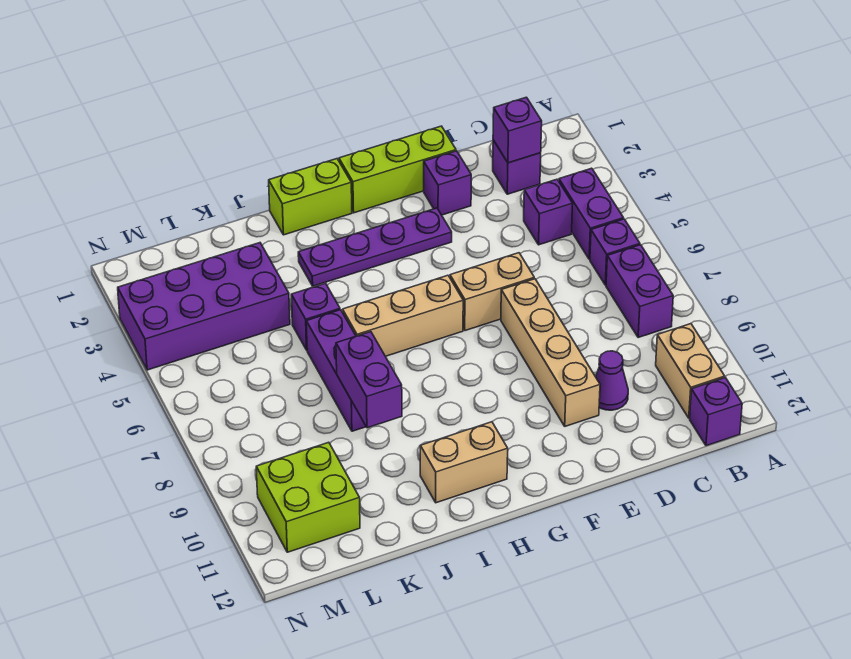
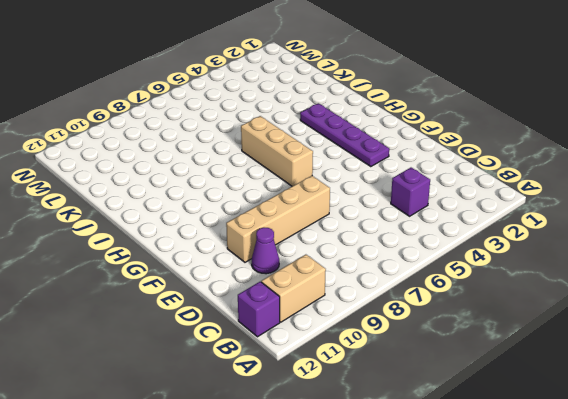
none -> purple 1x2 brick [559,168,624,259]
none -> purple 1x1 brick [590,219,640,285]
none -> purple 1x2 brick [606,245,673,338]

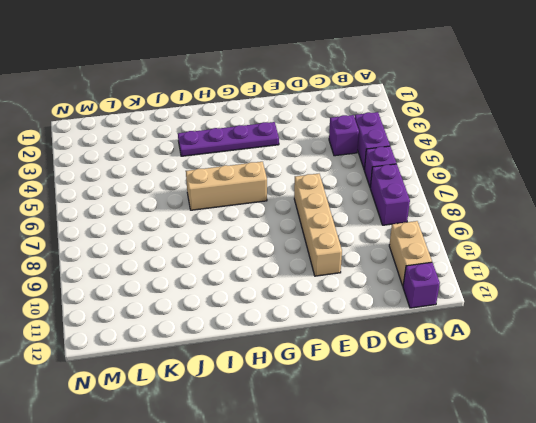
none -> purple 1x1 brick [493,140,541,194]
none -> purple 1x1 cone [596,351,628,410]
none -> lime 1x3 brick [339,126,456,213]

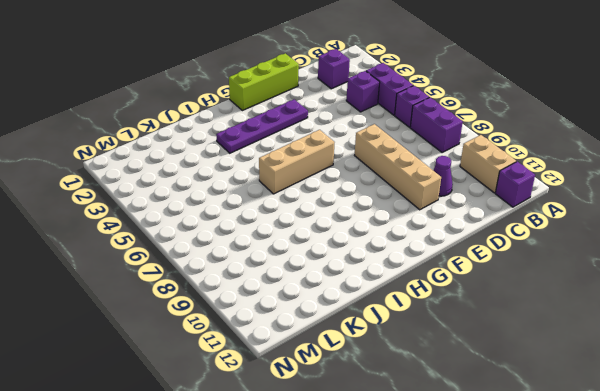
none -> purple 1x1 brick [424,151,471,215]
none -> tan 1x2 brick [450,253,534,331]
none -> lime 1x2 brick [269,159,352,235]

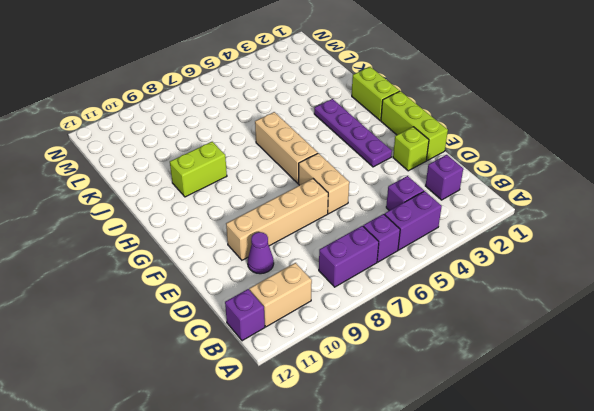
lime 1x1 brick [393,127,429,171] -> purple 1x1 brick [424,151,471,215]
lime 1x2 brick [170,142,227,197] -> none
none -> tan 1x2 brick [420,422,508,503]
none -> purple 1x1 brick [291,283,340,350]
none -> purple 1x3 brick [306,310,366,431]

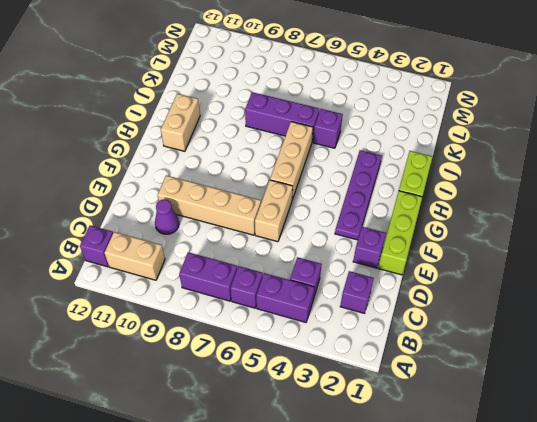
none -> purple 2x4 brick [118,243,290,370]
none -> lime 2x2 brick [256,442,360,552]
none -> purple 1x1 brick [493,97,542,163]

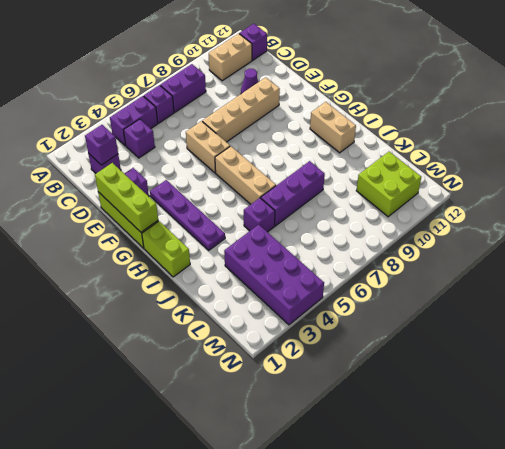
lime 1x3 brick [95,163,158,232] -> none
none -> purple 1x2 brick [336,332,402,428]

